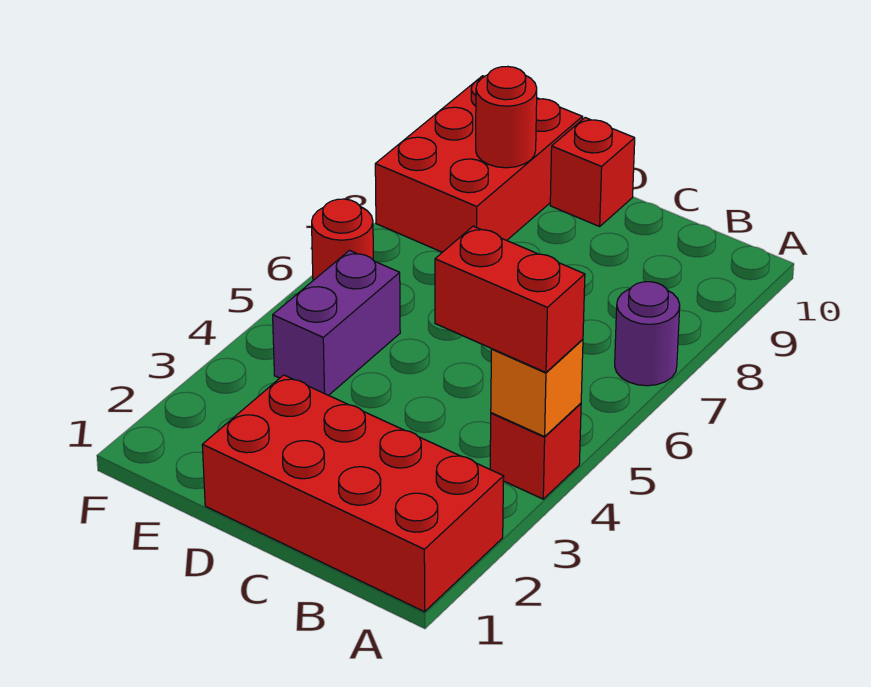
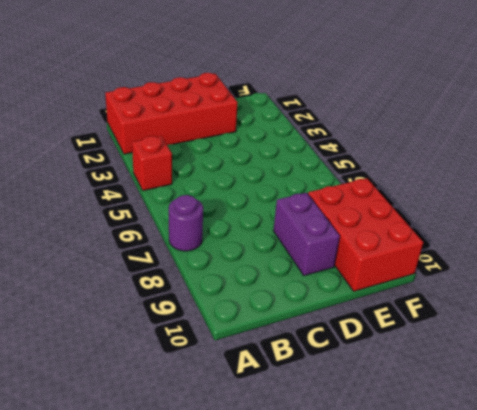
purple 1x2 brick [273,193,340,276] -> purple 1x2 brick moved to [273,250,400,395]
none -> red 1x1 brick [550,118,635,226]
none -> red 1x1 round brick [312,199,373,280]

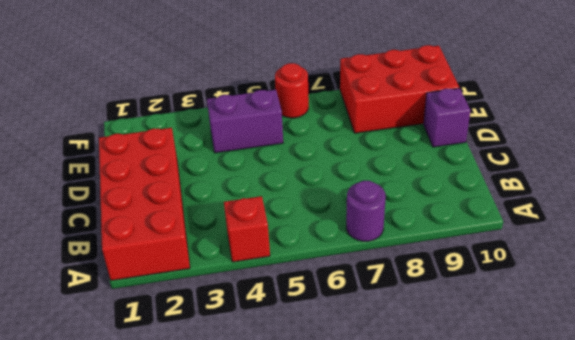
purple 1x1 brick [423,88,471,147] -> red 1x1 brick [550,118,635,226]
none -> orange 1x1 brick [491,339,583,437]
none -> red 1x1 round brick [476,66,537,168]

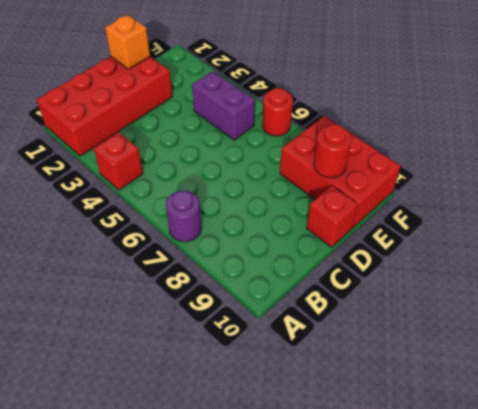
orange 1x1 brick [105,15,150,69] -> orange 1x1 brick moved to [491,339,583,437]
none -> red 1x2 brick [435,226,585,372]

